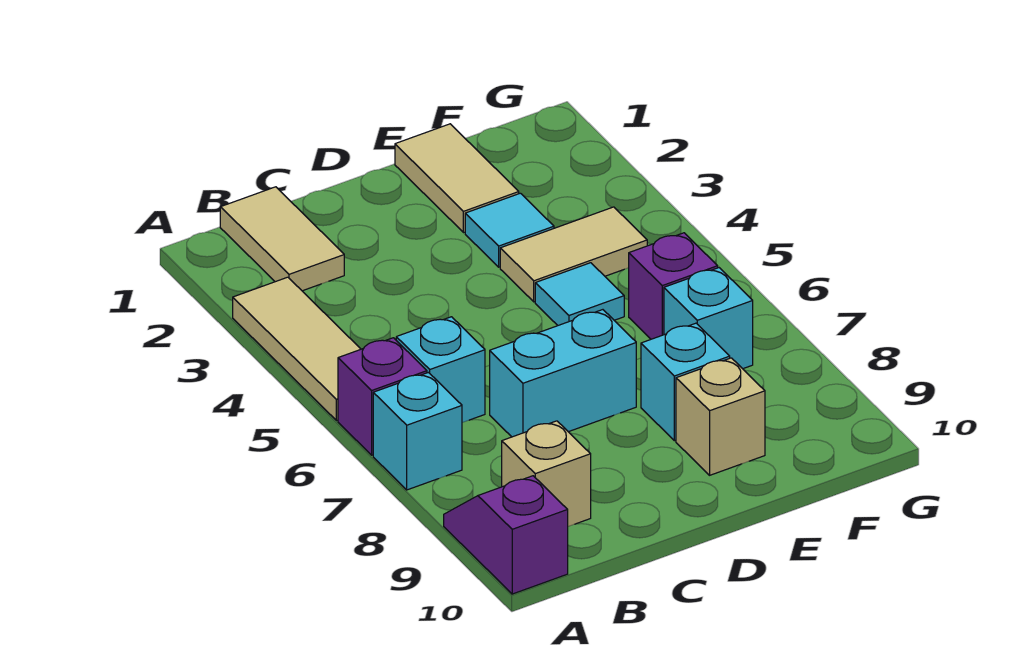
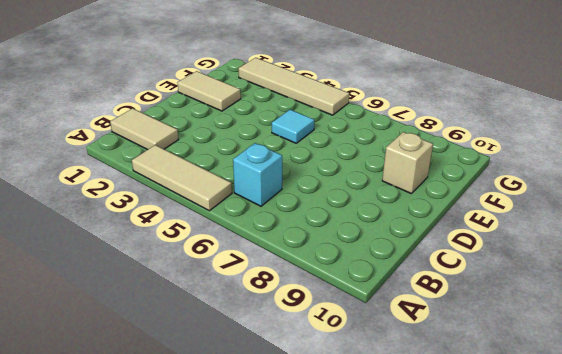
tan 1x4 tile [238,58,349,115] -> none
none -> purple 1x1 brick [338,338,427,455]
none -> cyan 1x1 brick [373,373,462,490]
none -> purple 1x2 slope [444,476,568,594]

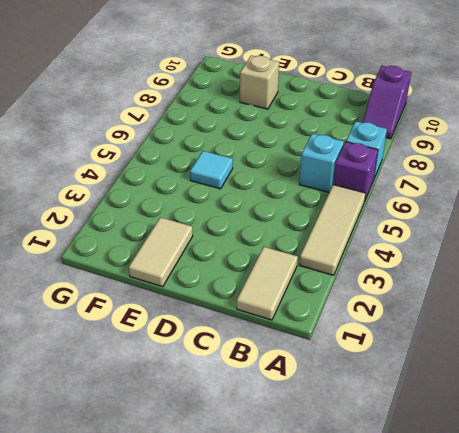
none -> tan 1x1 brick [502,421,591,526]
none -> cyan 1x2 brick [490,310,636,437]
none -> cyan 1x1 tile [465,193,554,267]

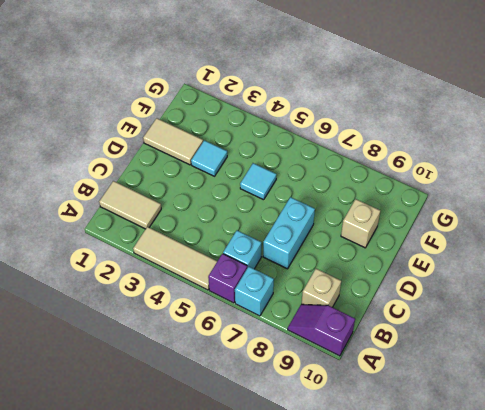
none -> tan 1x2 tile [500,207,647,302]
none -> cyan 1x1 brick [641,323,730,441]
none -> purple 1x1 brick [629,233,718,339]

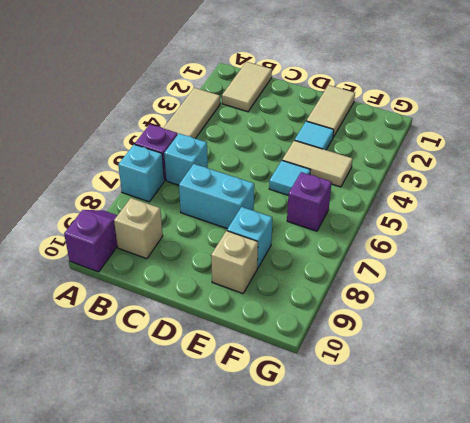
none -> cyan 1x1 brick [664,268,753,369]

